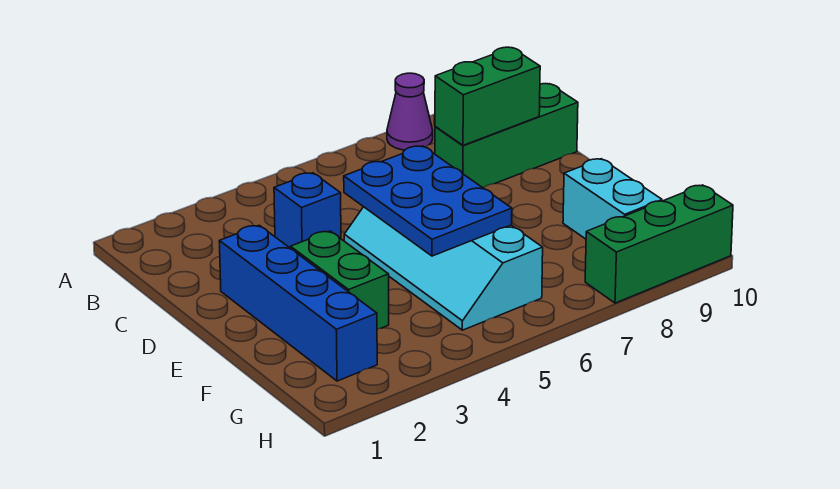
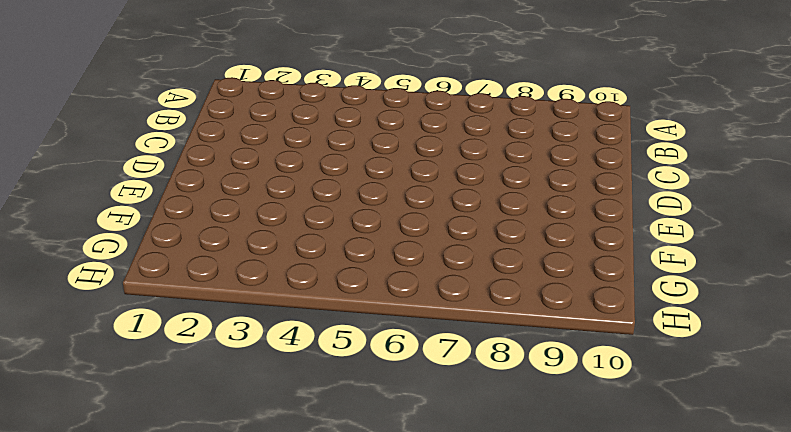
none -> purple 1x1 cone [387,73,433,150]
none -> blue 1x1 brick [274,173,341,248]

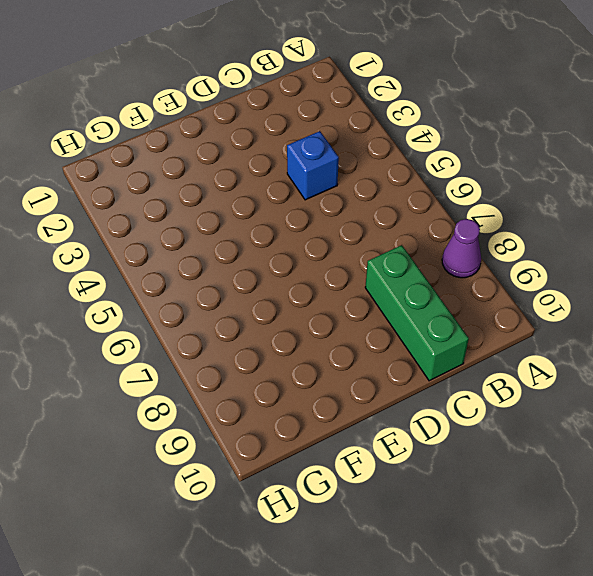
none -> blue 1x4 brick [219,225,377,381]
none -> cyan 2x4 slope [344,207,543,330]

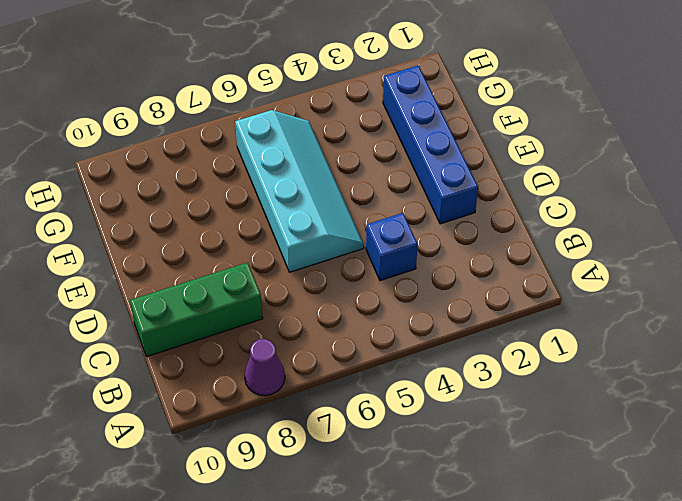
none -> green 1x2 brick [291,231,389,329]
none -> cyan 1x2 brick [563,159,662,239]

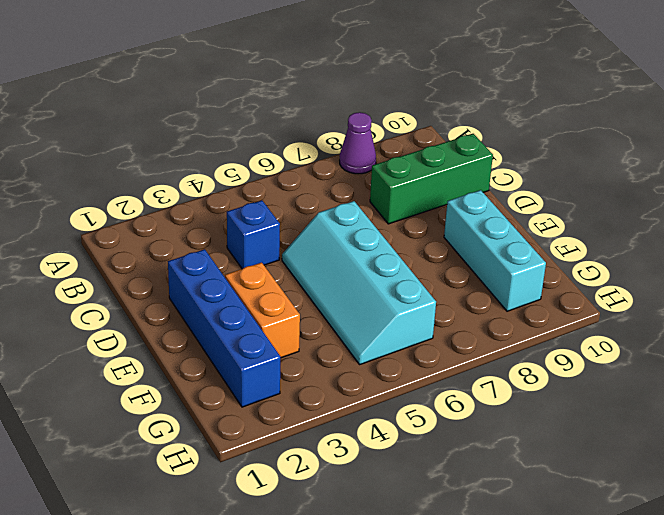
orange 1x2 brick [225,263,300,358] -> green 1x2 brick [291,231,389,329]
cyan 1x3 brick [444,190,546,311] -> cyan 1x2 brick [563,159,662,239]
none -> green 1x3 brick [585,185,733,303]
none -> green 1x2 brick [435,47,540,145]

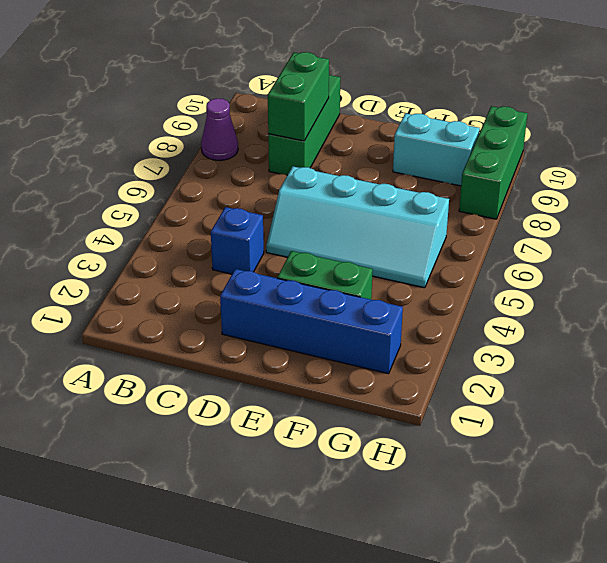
none -> blue 2x3 plate [344,146,512,256]

